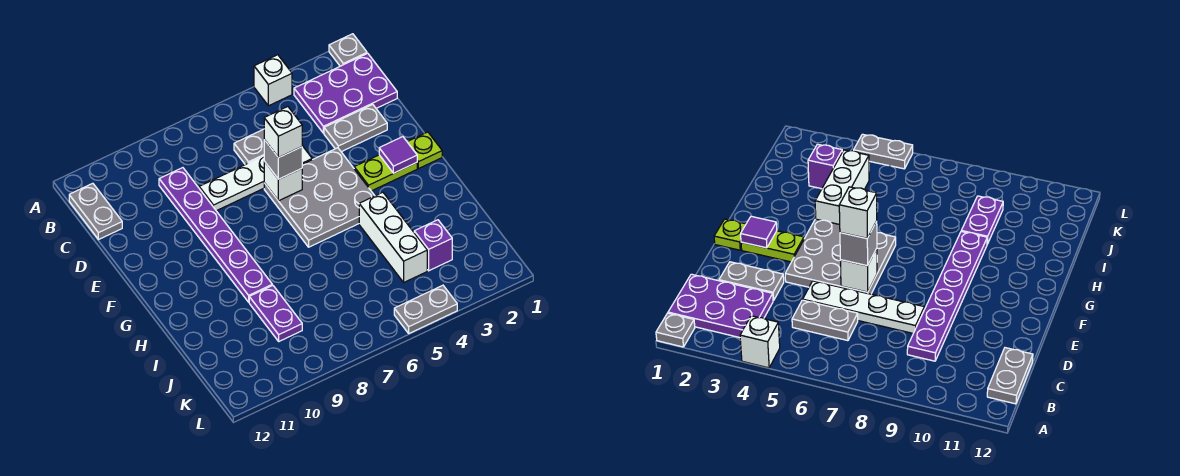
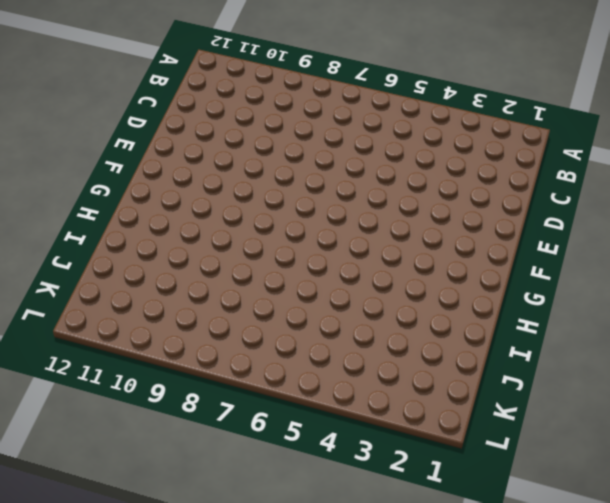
none -> grey 1x1 plate [329,34,367,66]
none -> white 1x1 brick [254,55,292,106]
none -> purple 2x3 plate [294,53,397,133]

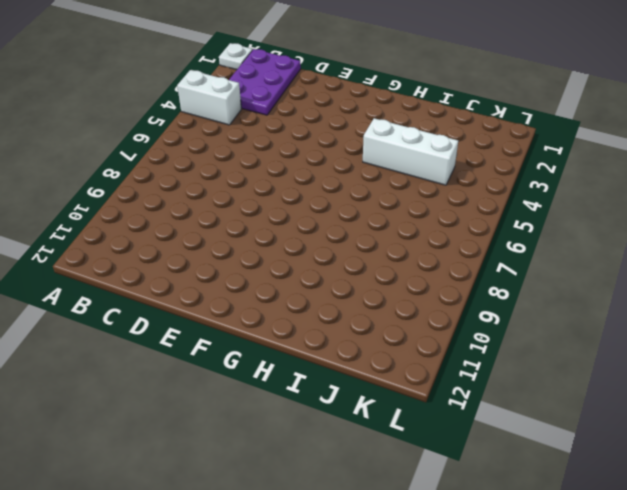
white 1x1 plate [219,43,252,70] -> grey 1x1 plate [329,34,367,66]
white 1x2 brick [177,70,242,125] -> white 1x1 brick [254,55,292,106]
none -> grey 1x2 plate [69,183,122,240]
none -> grey 1x2 plate [234,129,264,165]
none -> purple 1x6 plate [159,168,272,302]

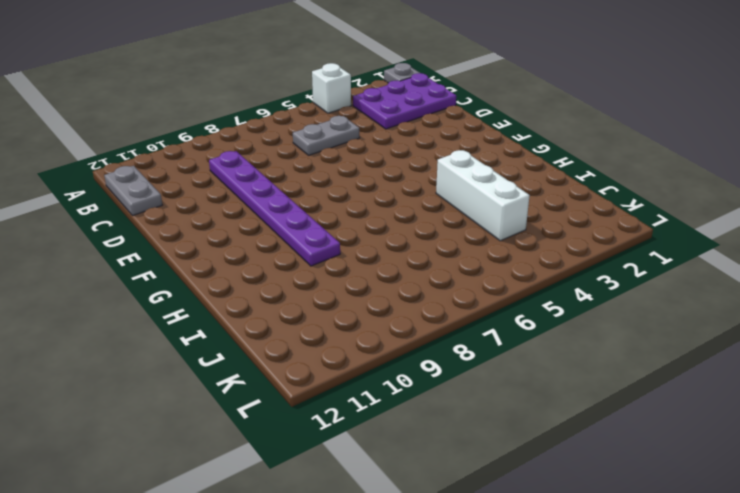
none -> grey 1x2 plate [324,105,387,152]
none -> white 1x4 plate [199,146,312,211]
none -> grey 3x3 plate [264,148,375,247]

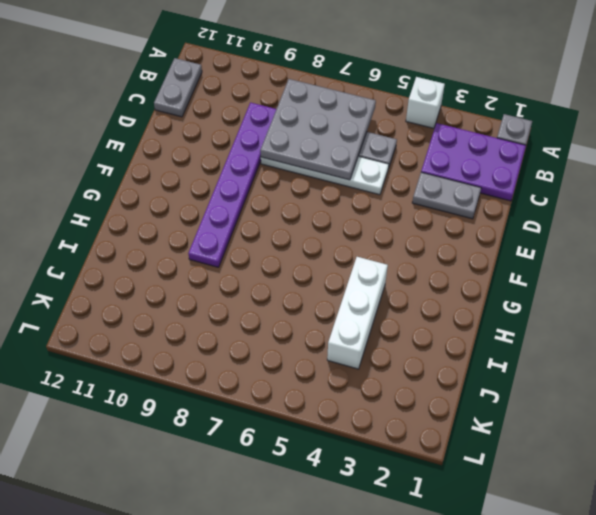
grey 3x3 plate [260,79,376,180] -> grey 3x3 plate moved to [264,148,375,247]
none -> lime 1x1 plate [407,132,442,169]
none -> lime 1x2 plate [354,155,417,191]
none -> purple 1x2 plate [249,285,302,341]

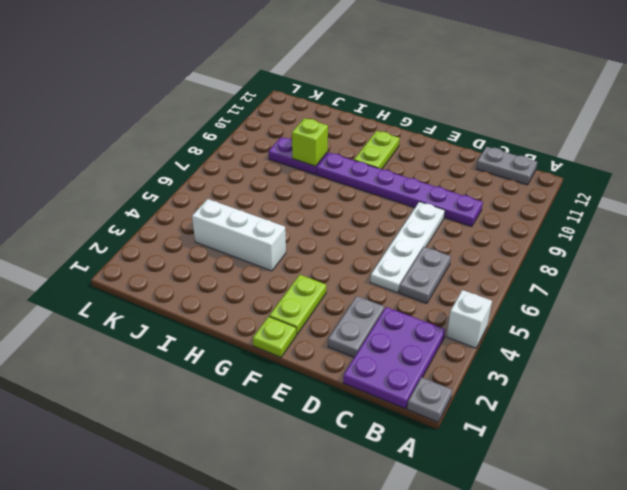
lime 1x2 plate [354,131,400,169] -> none
lime 1x1 brick [292,118,328,166] -> none
none -> grey 3x3 plate [264,148,375,247]
none -> purple 1x1 brick [414,220,452,271]
none -> grey 1x2 plate [394,285,457,333]

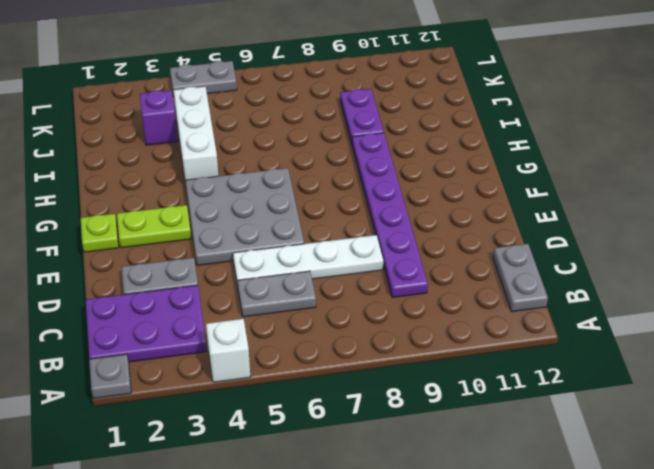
none -> white 1x1 brick [264,161,302,201]
none -> purple 1x1 tile [379,137,417,173]
none -> grey 1x1 brick [264,140,302,179]

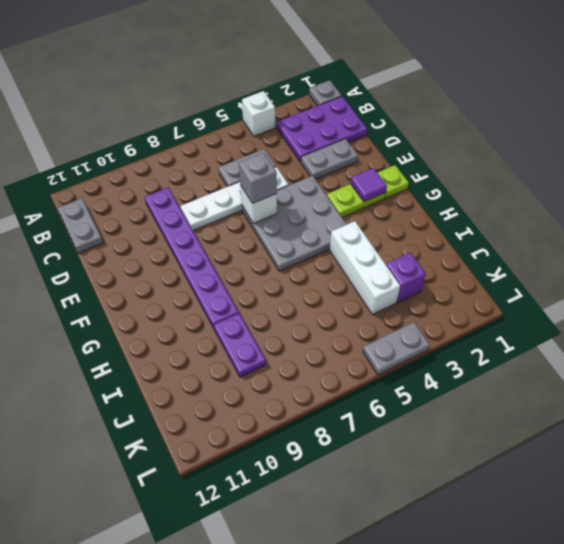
none -> white 1x1 brick [264,107,302,158]

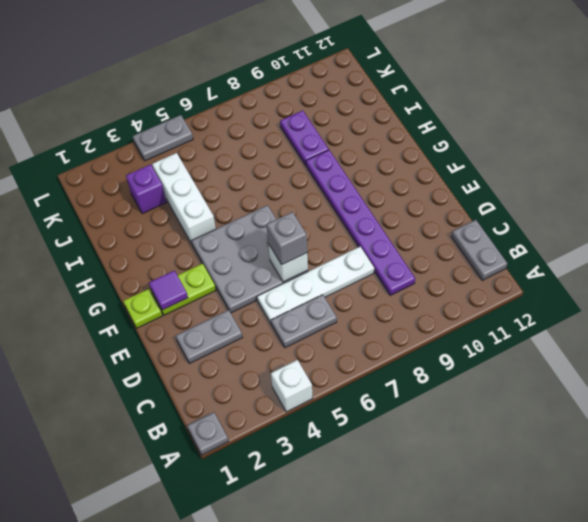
none -> purple 2x3 plate [294,53,397,133]
none -> white 1x1 brick [264,107,302,158]

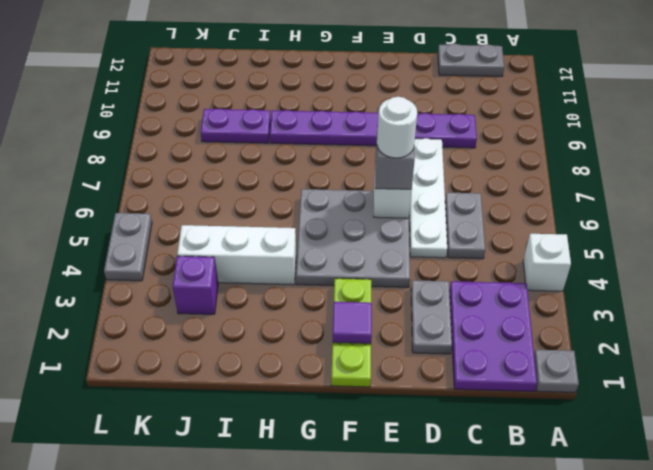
white 1x1 round brick [377,97,417,158] -> white 1x1 brick [264,107,302,158]

